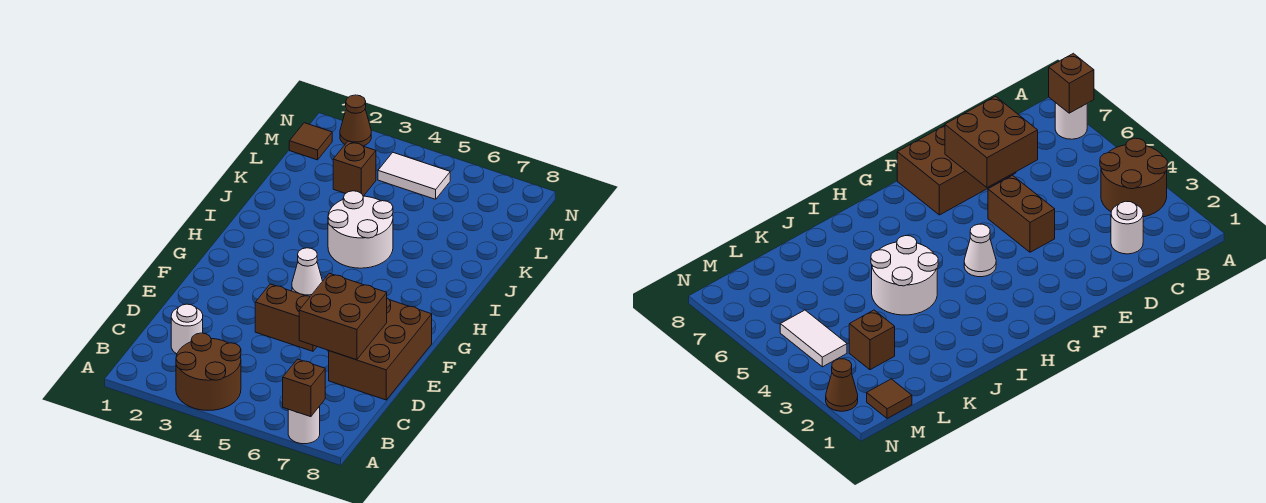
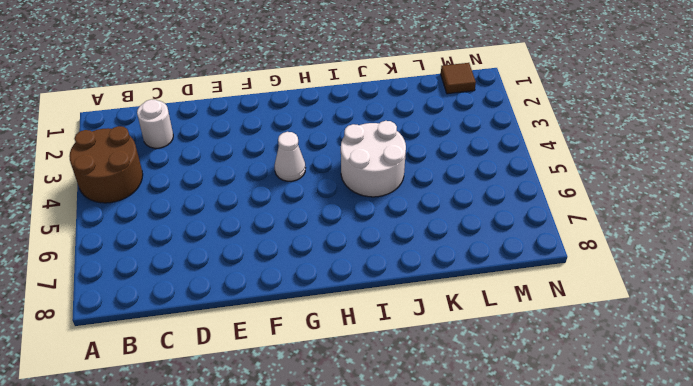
none -> white 1x1 round brick [288,406,320,444]
none -> brown 2x3 brick [329,298,432,400]
none -> brown 1x2 brick [255,284,317,351]

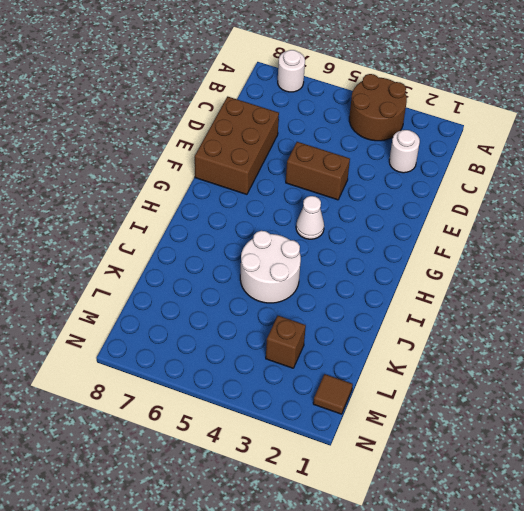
none -> white 1x2 tile [378,153,450,199]
none -> brown 1x1 cone [340,95,371,146]
none -> brown 1x1 brick [283,359,325,417]

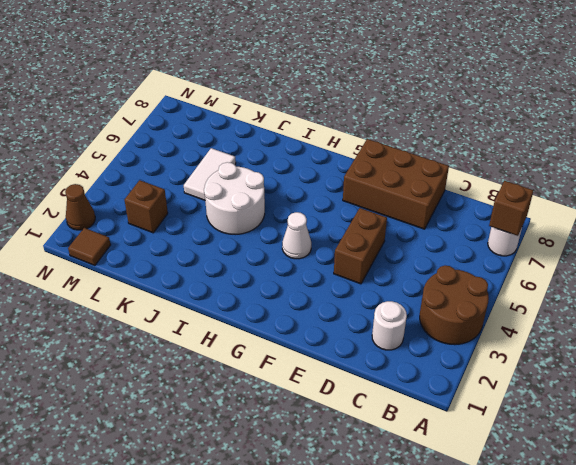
white 1x2 tile [184,148,236,200] -> white 1x2 tile moved to [378,153,450,199]
none -> brown 2x2 brick [299,273,387,360]

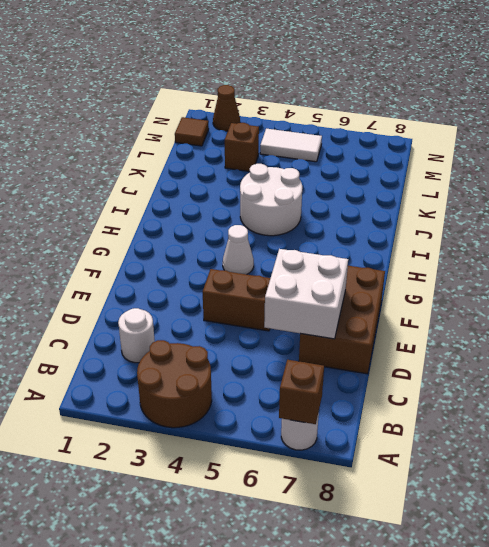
white 2x2 brick [264,249,348,339] -> brown 2x2 brick [299,273,387,360]

